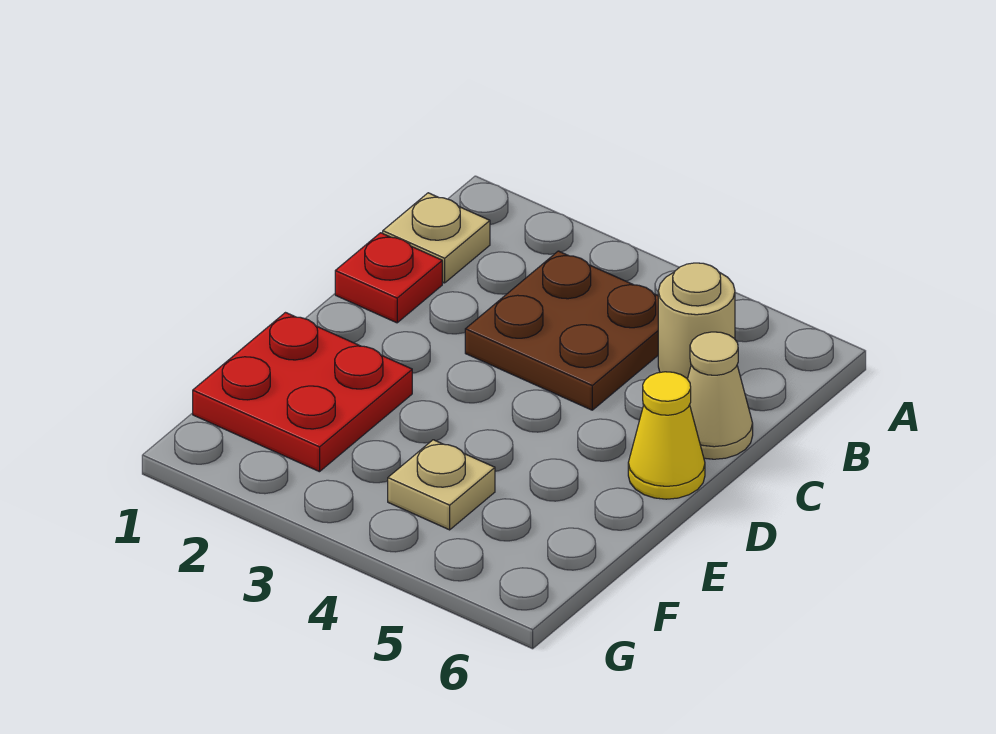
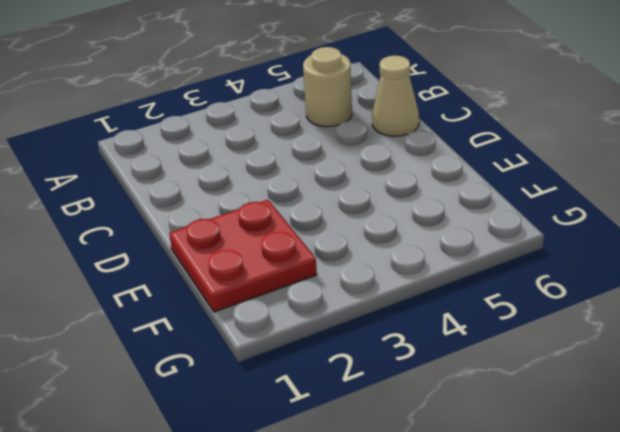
none -> tan 1x1 plate [383,193,490,283]
none -> brown 2x2 plate [465,251,658,410]

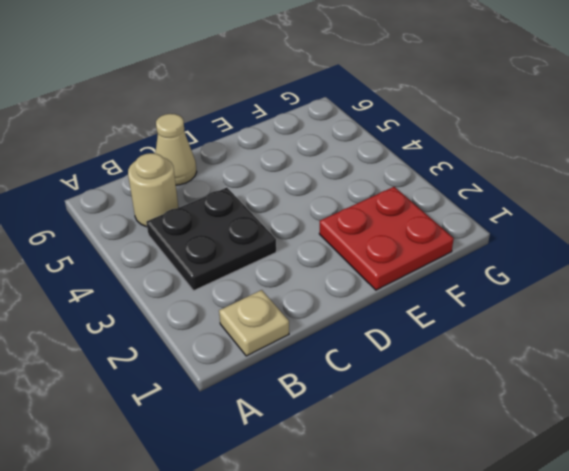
black 2x2 plate [146,188,276,291] -> brown 2x2 plate [465,251,658,410]
none -> red 1x1 plate [335,233,442,323]
none -> yellow 1x1 cone [628,372,705,499]

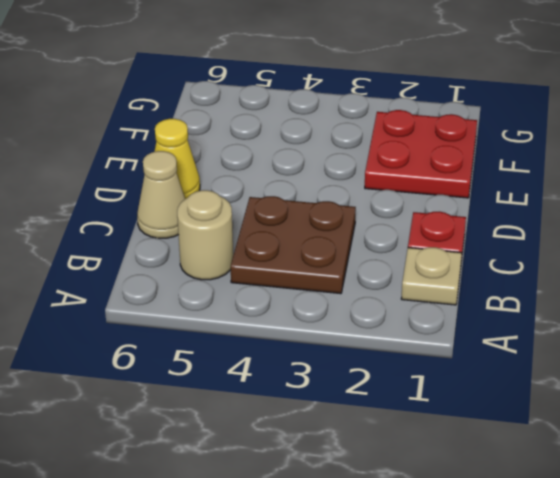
none -> tan 1x1 plate [388,440,495,530]

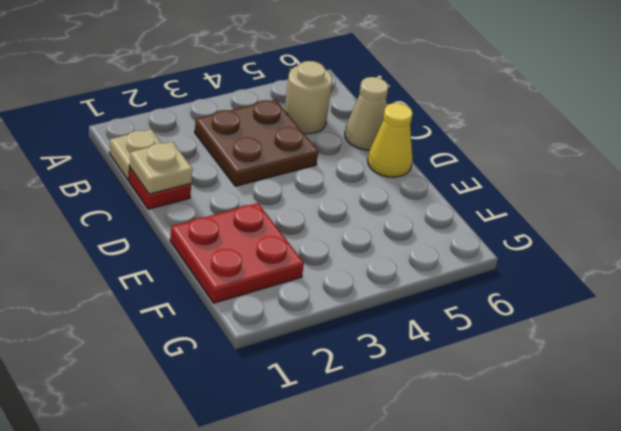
tan 1x1 plate [130,142,193,194] -> tan 1x1 plate moved to [388,440,495,530]

